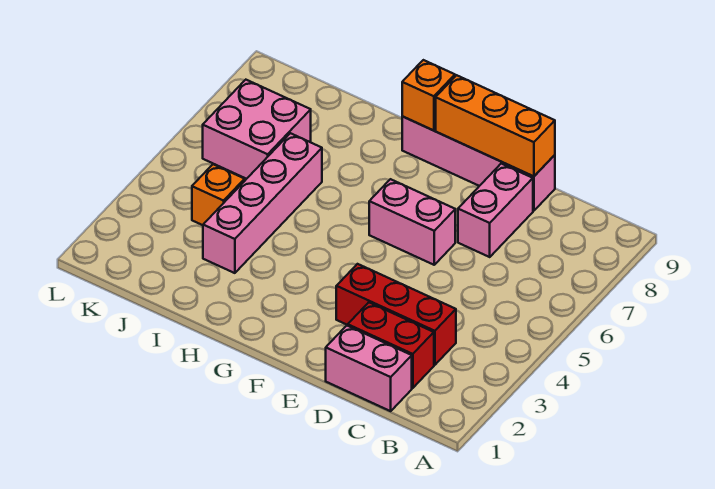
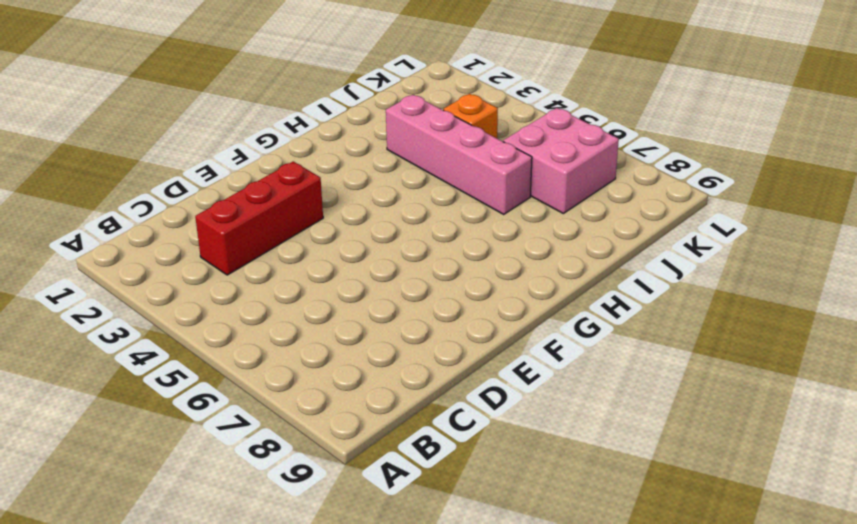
none -> pink 1x2 brick [326,326,412,411]
none -> red 1x2 brick [348,303,434,388]

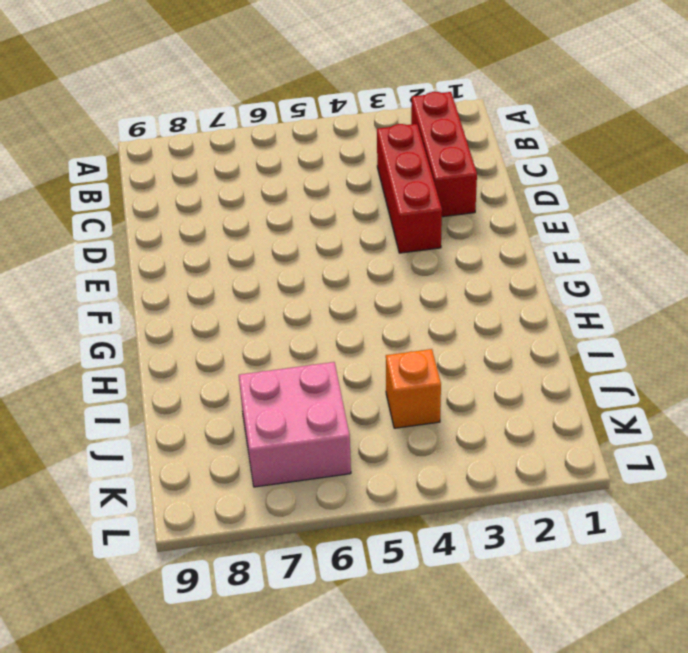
red 1x3 brick [411,92,477,217] -> red 1x2 brick [348,303,434,388]
none -> pink 1x2 brick [326,326,412,411]
none -> pink 1x2 brick [458,164,533,257]

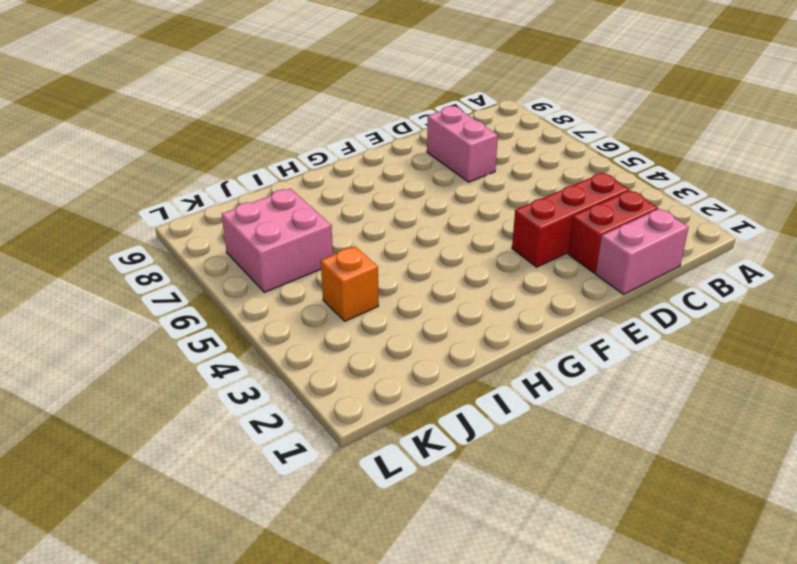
none -> pink 1x4 brick [402,117,555,211]
none -> pink 1x2 brick [369,179,455,265]

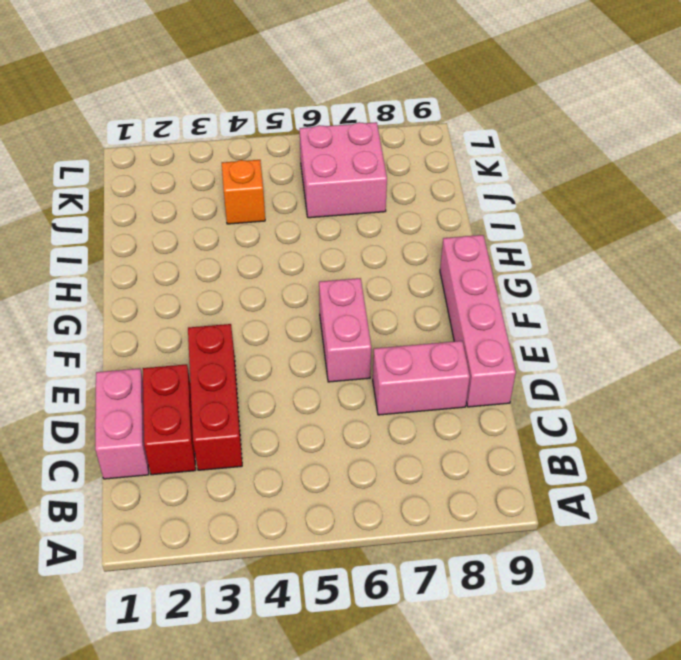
none -> pink 1x4 brick [203,133,322,273]
none -> orange 1x3 brick [436,75,555,176]

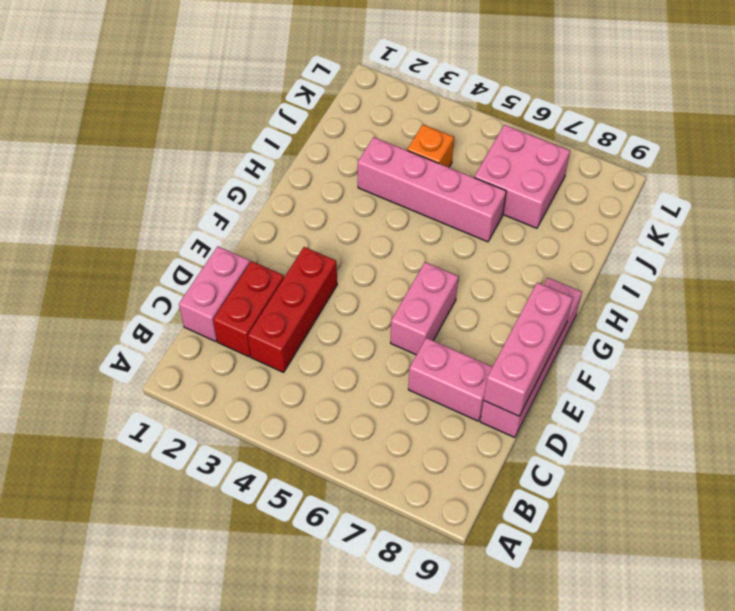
pink 1x3 brick [484,283,573,416] -> orange 1x3 brick [436,75,555,176]
none -> orange 1x1 brick [402,60,455,131]

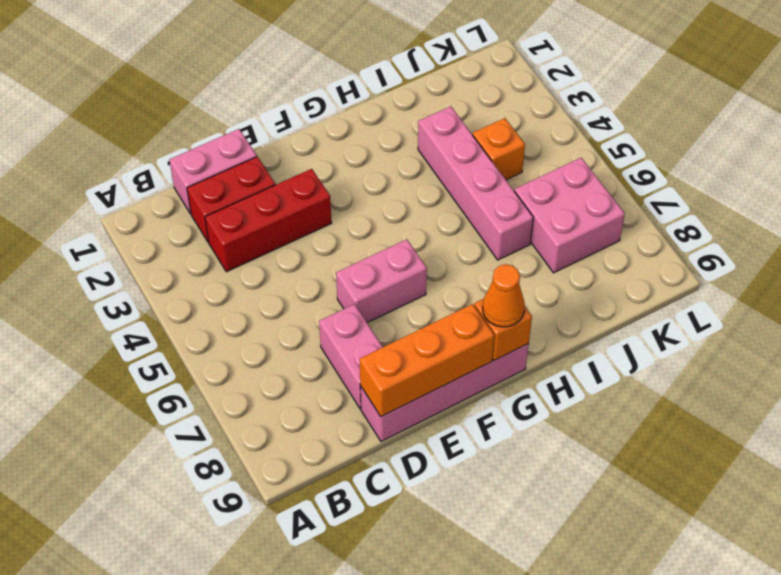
orange 1x1 cone [482,264,525,327] -> none

